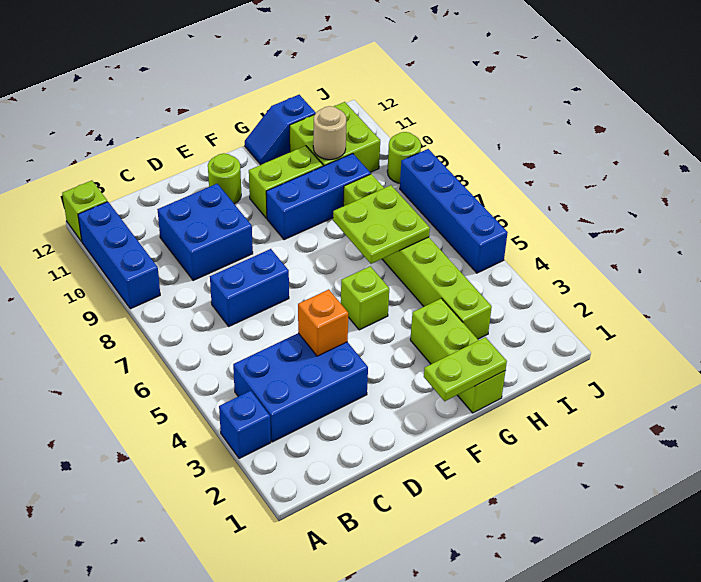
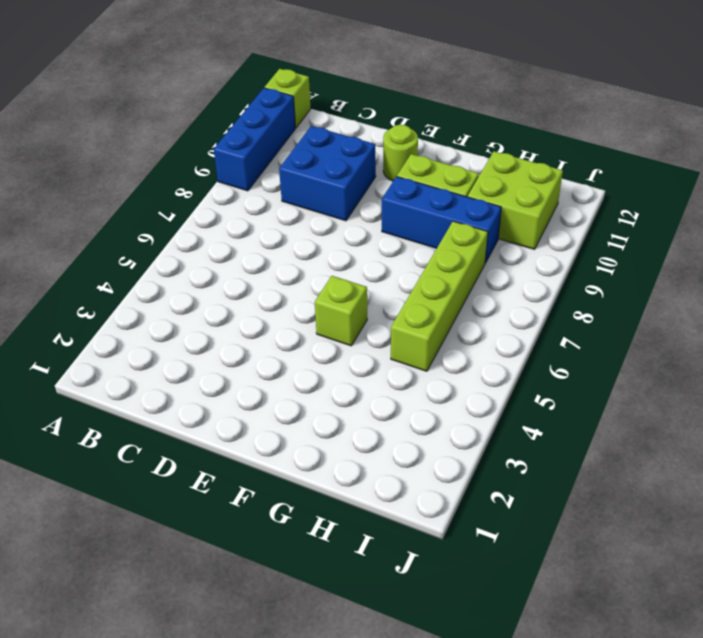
lime 1x4 brick [391,221,488,371] -> lime 1x6 brick [343,174,492,339]
none -> blue 1x1 brick [219,391,271,459]
none -> blue 2x3 brick [233,333,368,442]
none -> blue 1x2 brick [210,249,289,326]

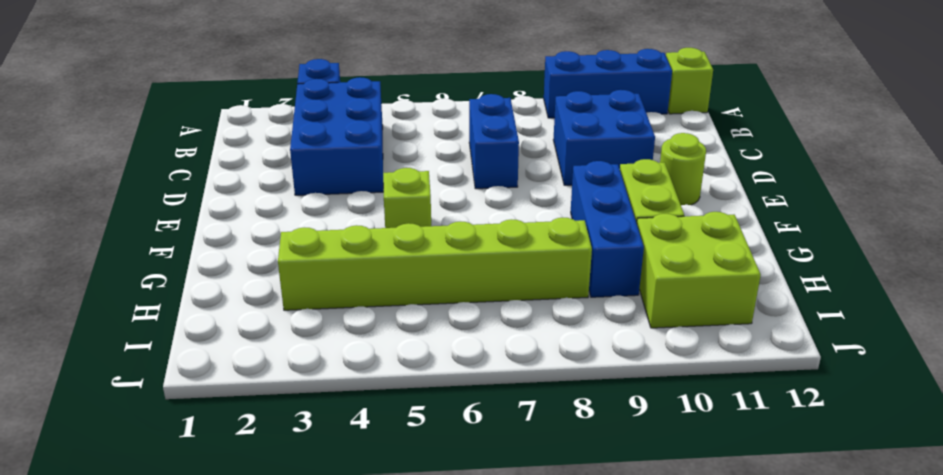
none -> lime 1x3 brick [410,298,505,413]
none -> blue 1x2 slope [245,95,316,165]
none -> blue 1x4 brick [400,149,508,273]

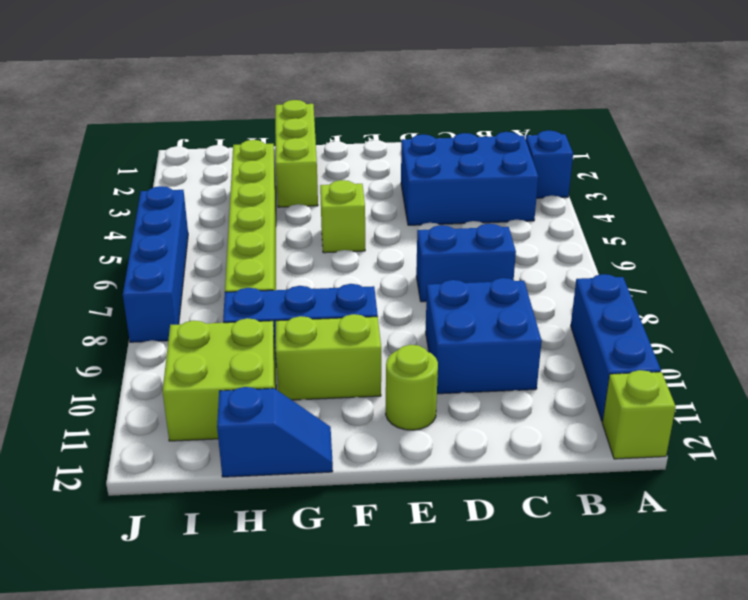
none -> lime 1x1 round brick [387,132,421,183]
none -> orange 1x1 brick [298,289,348,356]
none -> lime 1x2 plate [424,337,507,401]

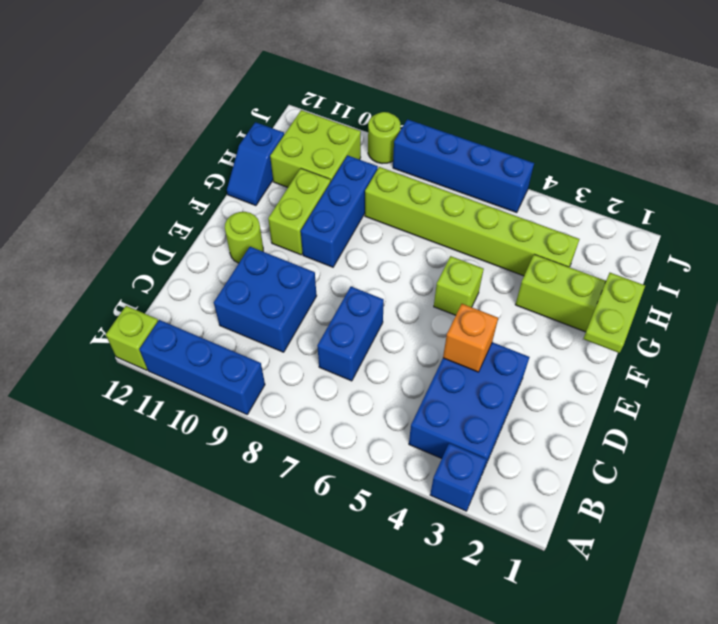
none -> lime 2x2 plate [333,185,430,264]
none -> tan 1x1 round brick [313,106,346,160]

